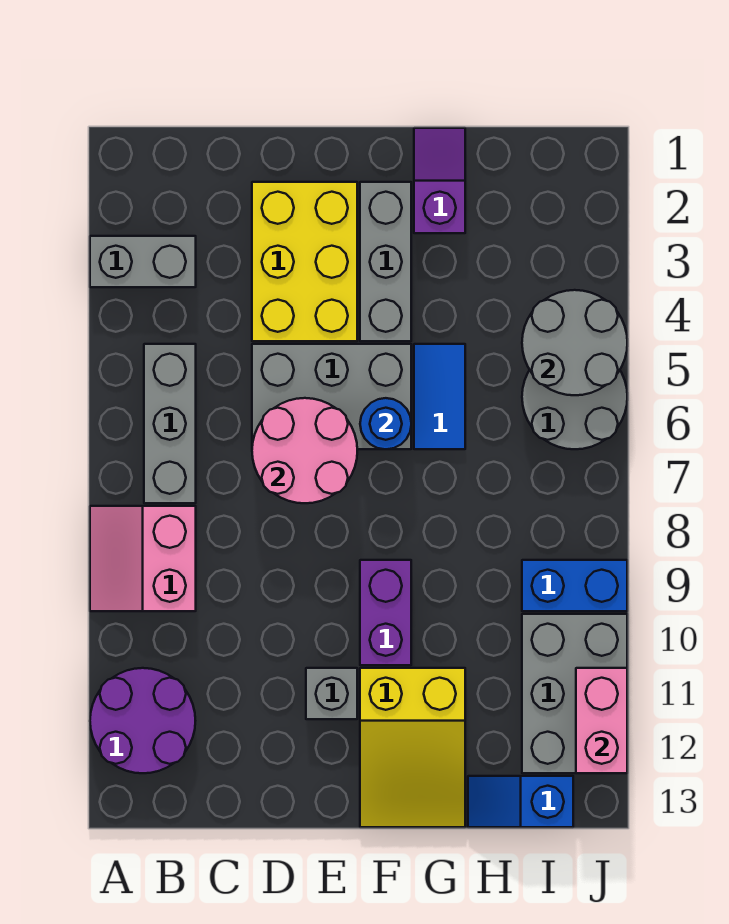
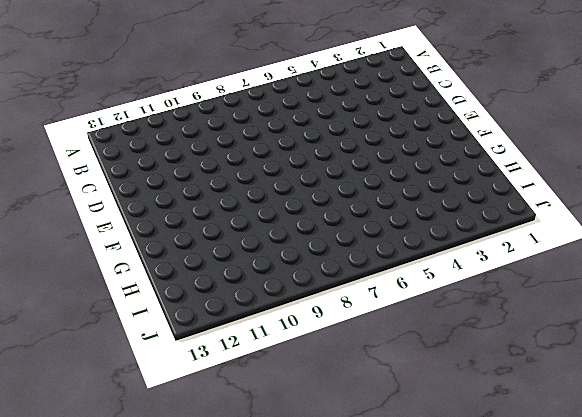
none -> grey 1x2 brick [90,236,196,287]
none -> pink 2x2 slope [90,506,196,611]
none -> purple 2x2 round brick [90,668,195,773]

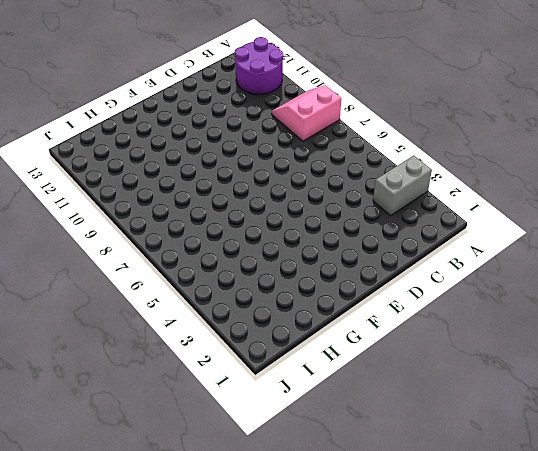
pink 2x2 slope [272,85,341,141] -> pink 2x2 slope turned to [90,506,196,611]
none -> grey 1x3 brick [144,344,196,503]
none -> yellow 2x3 brick [252,182,357,341]
none -> grey 2x3 brick [252,344,411,449]

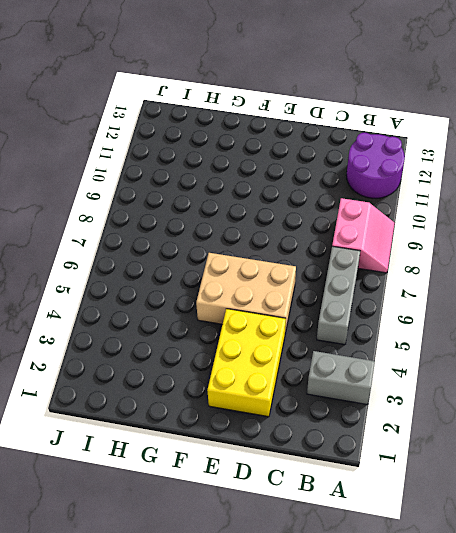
tan 2x3 brick [196,253,296,333] -> grey 2x3 brick [252,344,411,449]
none -> grey 1x1 brick [306,668,357,719]
none -> grey 1x3 brick [360,182,411,341]
none -> purple 1x2 brick [360,560,411,665]

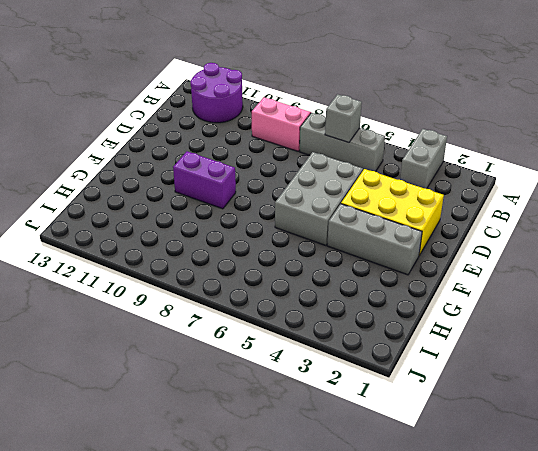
grey 1x1 brick [325,94,362,143] -> grey 1x1 brick moved to [306,668,357,719]
none -> yellow 2x3 slope [360,668,465,827]
none -> purple 1x2 slope [414,128,465,233]
none -> blue 1x2 tile [414,344,465,449]

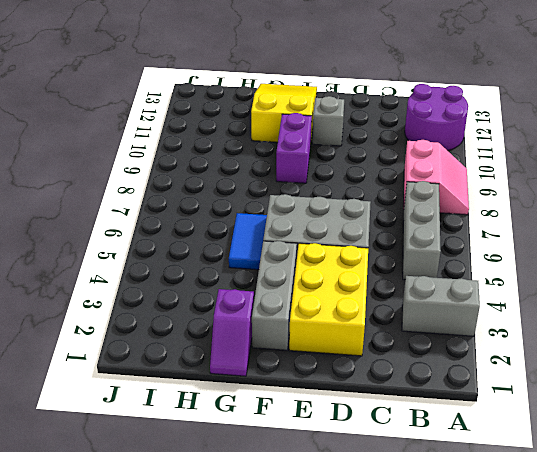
none -> blue 1x2 slope [468,776,573,827]
none -> grey 2x2 round brick [522,370,627,449]
none -> blue 1x2 brick [522,560,627,611]

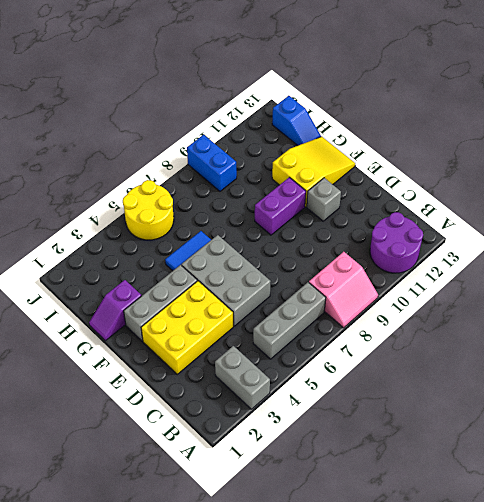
yellow 2x2 round brick [123,180,174,240] -> grey 2x2 round brick [522,370,627,449]
none -> grey 2x3 brick [522,614,627,773]
none -> pink 2x2 round brick [252,398,357,503]
none -> blue 1x1 round brick [360,398,411,449]

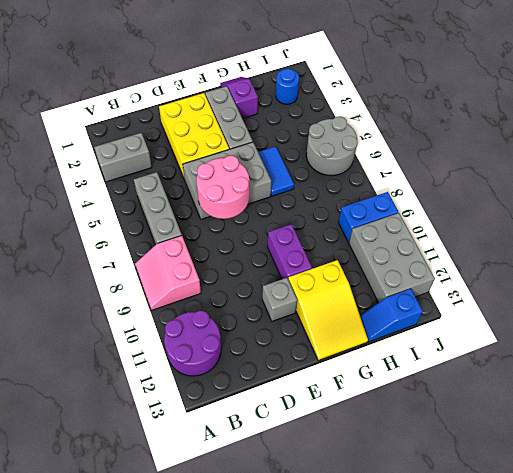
blue 1x1 round brick [276,69,299,104] -> blue 1x1 round brick moved to [360,398,411,449]
none -> grey 2x2 round brick [522,290,627,395]
none -> pink 1x2 brick [576,668,627,773]

